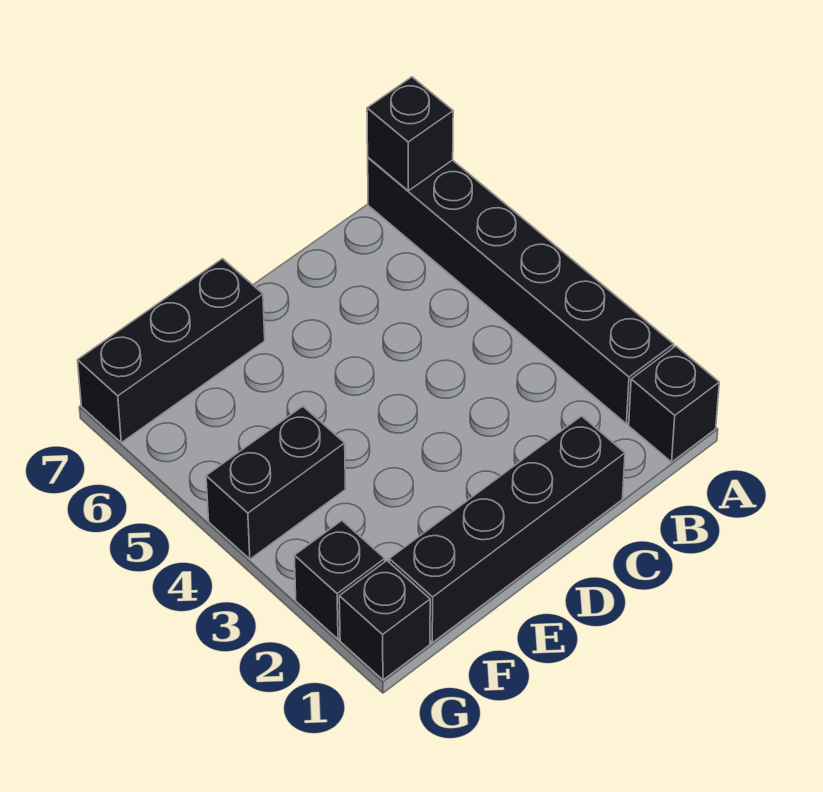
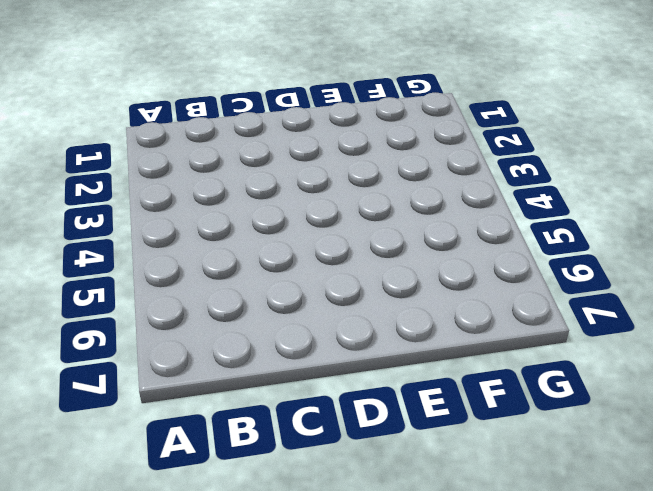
none -> black 1x1 brick [629,346,719,462]
none -> black 1x6 brick [368,158,674,424]

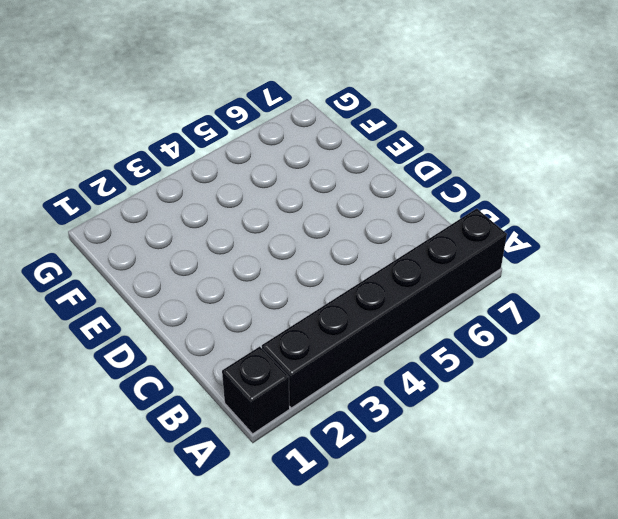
none -> black 1x4 brick [389,416,625,643]
none -> black 1x3 brick [78,259,265,443]

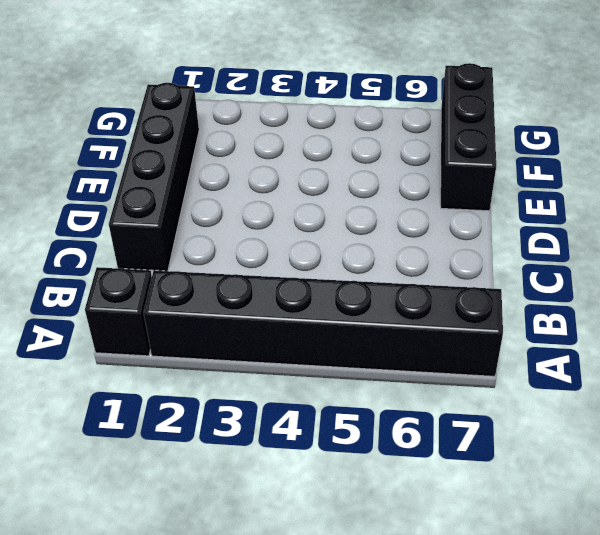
none -> black 1x2 brick [206,406,346,559]
none -> black 1x1 brick [339,561,430,680]

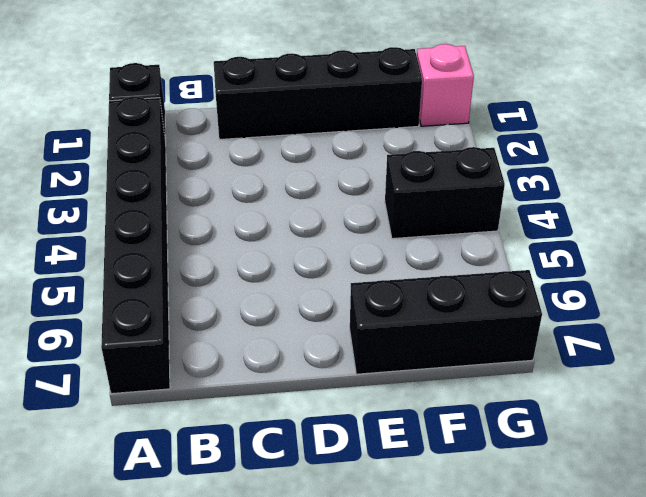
pink 1x1 brick [417,44,474,126] -> black 1x1 brick [339,561,430,680]
none -> black 1x1 brick [294,521,385,639]
none -> black 1x1 brick [367,77,453,191]

